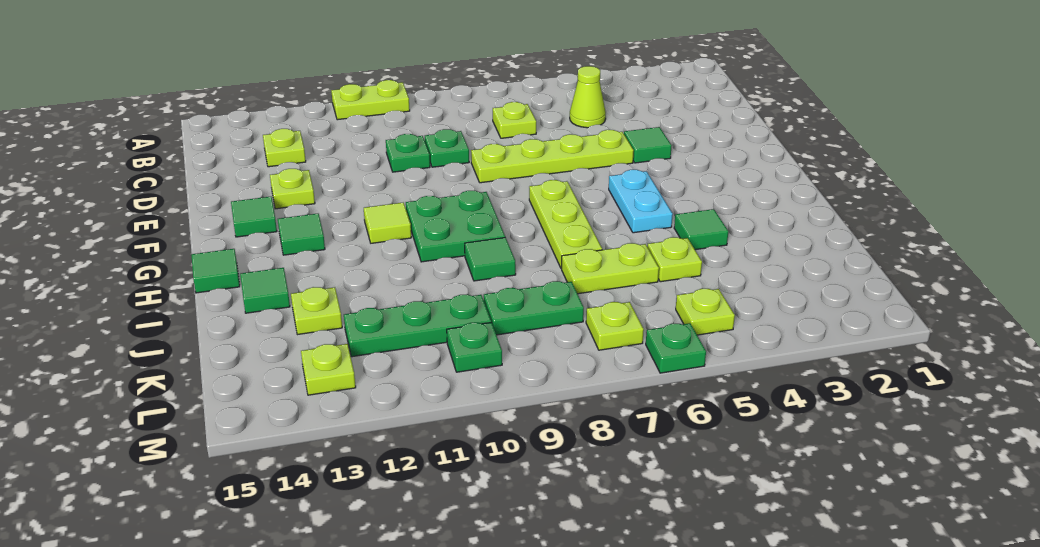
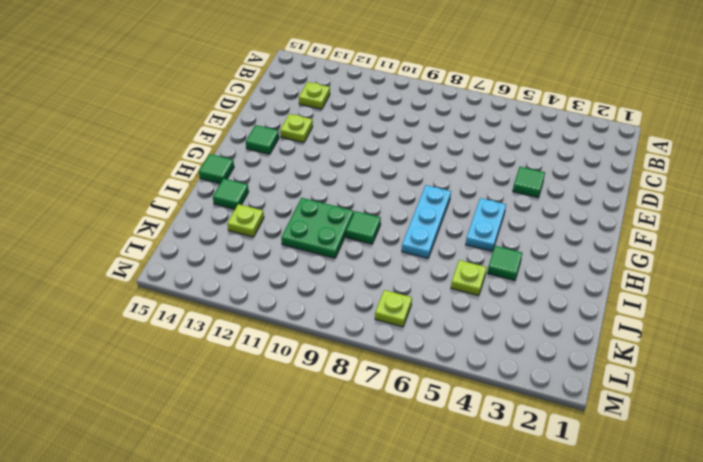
cyan 1x3 plate [402,185,451,258] -> lime 1x3 plate [529,180,602,269]
green 2x2 plate [281,198,354,258] -> green 2x2 plate moved to [406,191,505,262]
none -> lime 1x2 plate [331,80,410,120]
none -> lime 1x1 cone [570,66,606,128]
none -> lime 1x1 plate [493,102,536,138]

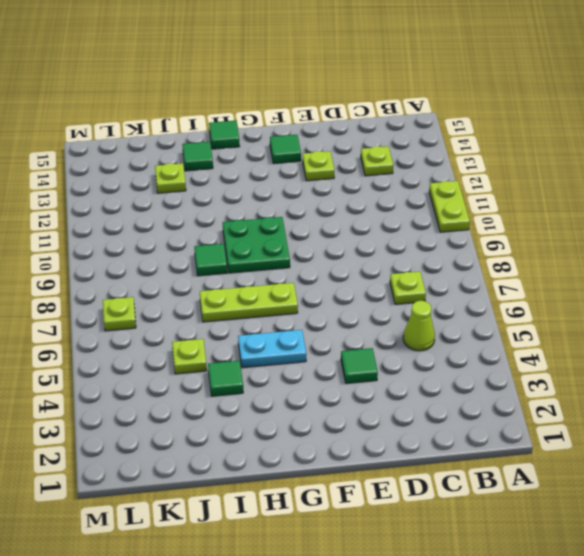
none -> green 1x1 plate [425,129,469,167]
none -> green 1x1 plate [386,134,430,172]
none -> lime 1x4 plate [471,130,634,183]

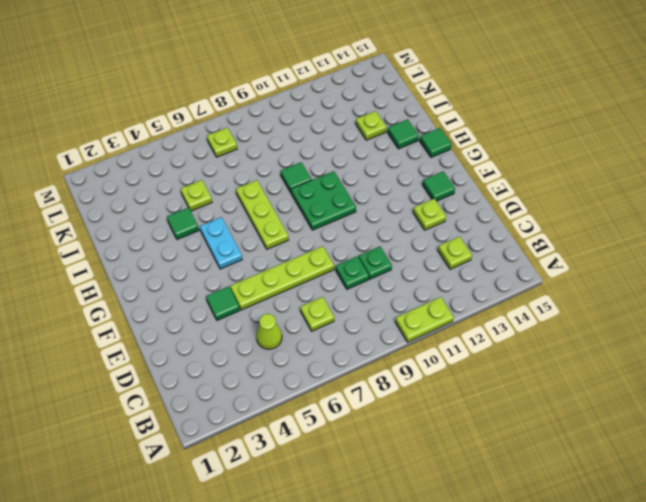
none -> lime 1x1 tile [364,203,411,243]
none -> green 1x1 tile [278,214,325,255]
none -> lime 1x2 plate [562,243,659,294]

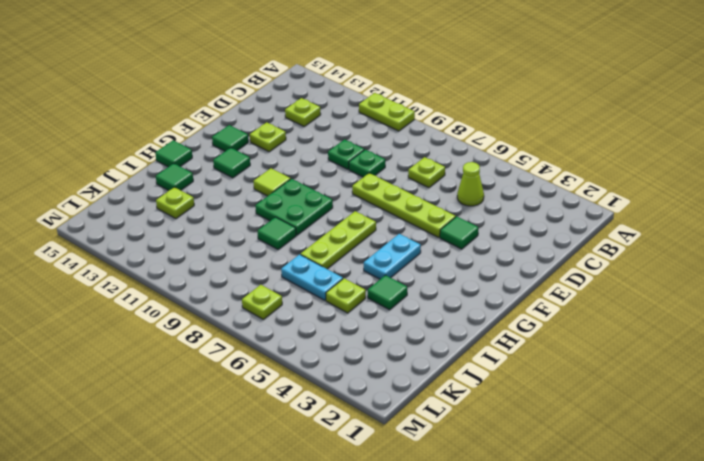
cyan 1x2 plate [281,254,343,300] -> lime 1x2 plate [562,243,659,294]
none -> green 1x2 plate [484,281,584,335]
none -> green 1x3 plate [344,295,491,357]
none -> lime 1x1 plate [676,289,735,335]

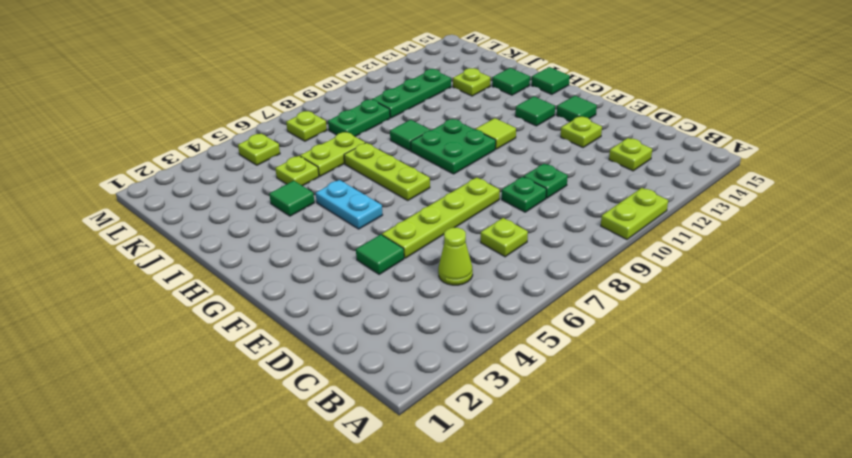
none -> green 1x1 plate [447,322,502,372]
none -> lime 1x1 plate [301,344,356,395]
none -> green 1x1 plate [646,323,706,373]

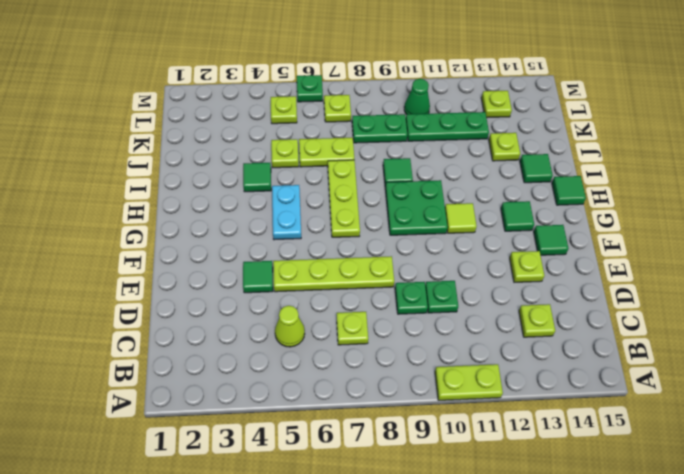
green 1x1 cone [404,79,430,114] -> green 1x1 plate [447,322,502,372]

